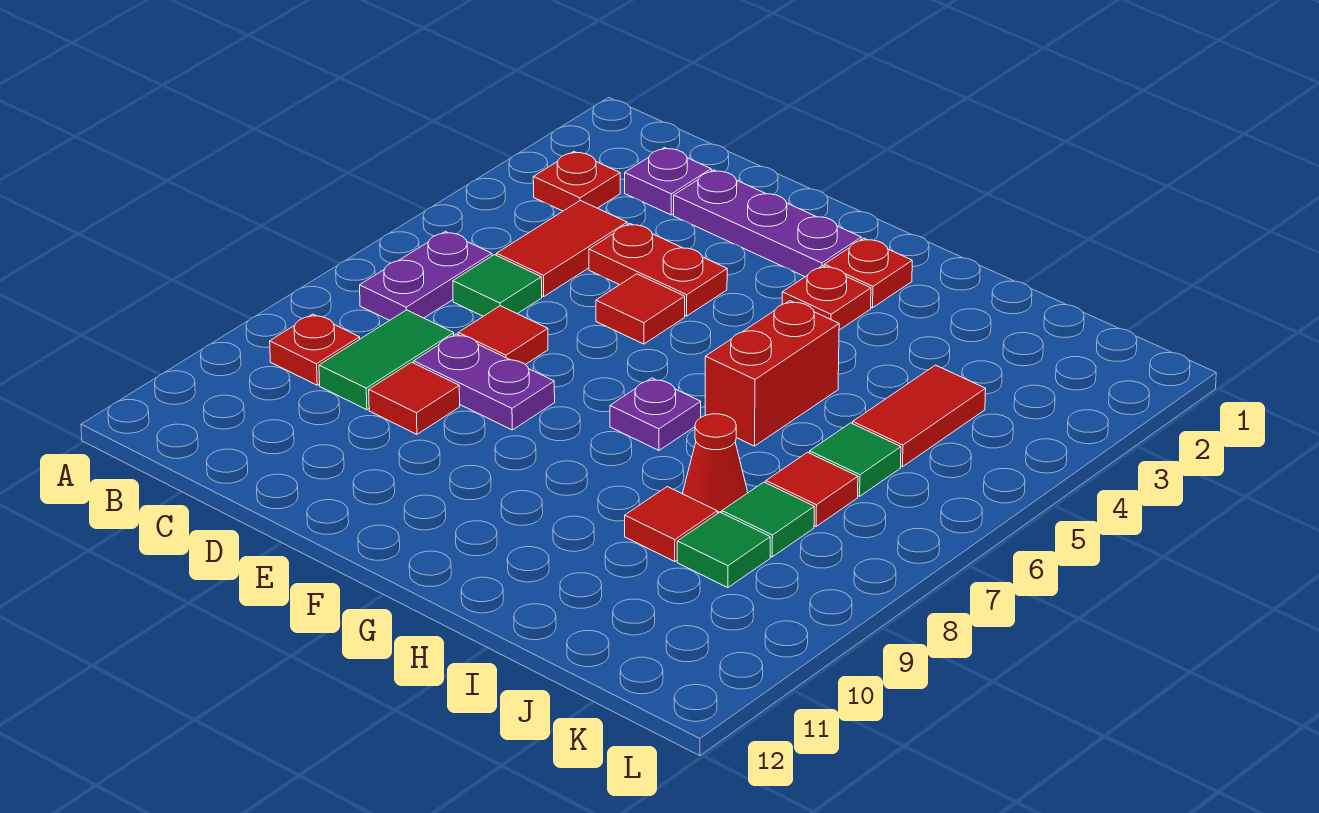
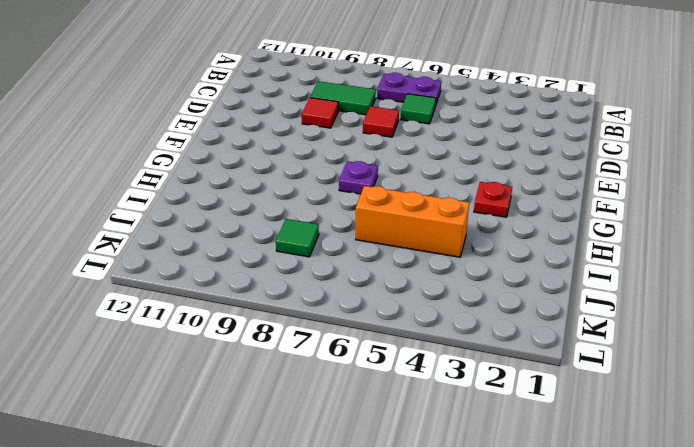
orange 1x3 brick [356,186,469,257] -> none
none -> red 1x1 plate [533,151,620,211]
none -> red 1x1 plate [270,314,360,385]
none -> purple 1x1 plate [625,148,711,215]

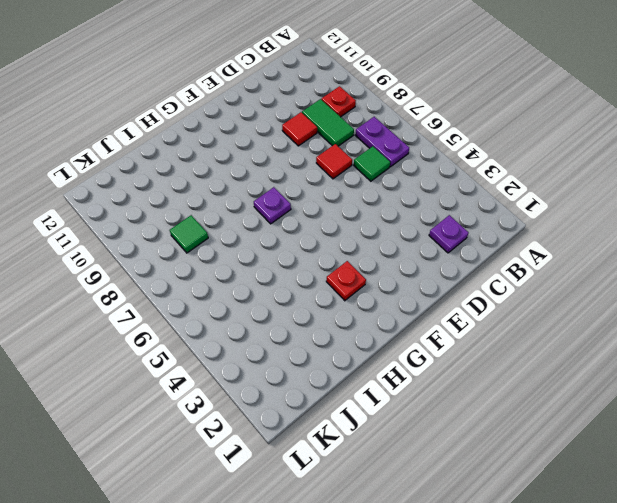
none -> red 1x1 plate [533,151,620,211]
none -> red 1x2 tile [496,201,627,297]
none -> purple 1x3 plate [674,170,861,277]

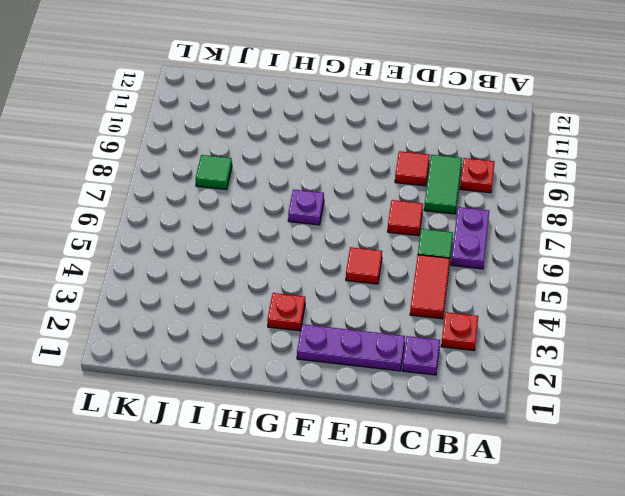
none -> red 1x2 plate [589,223,727,316]
none -> purple 1x2 plate [414,334,555,430]
none -> red 1x1 plate [824,238,912,308]

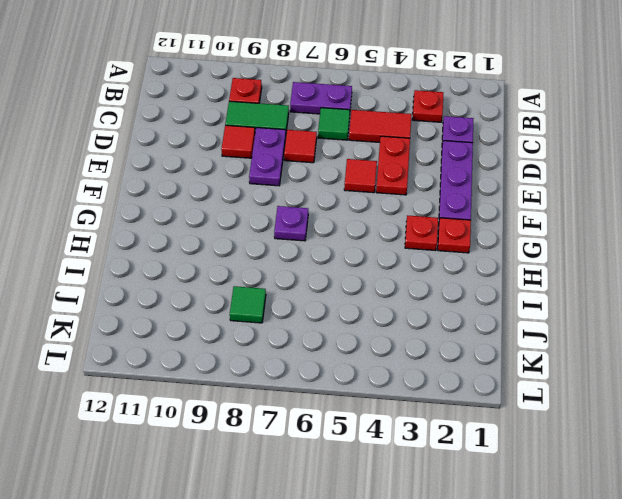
none -> red 1x2 brick [705,301,839,446]
none -> red 1x1 cone [683,414,748,514]
none -> red 1x1 tile [625,487,717,561]

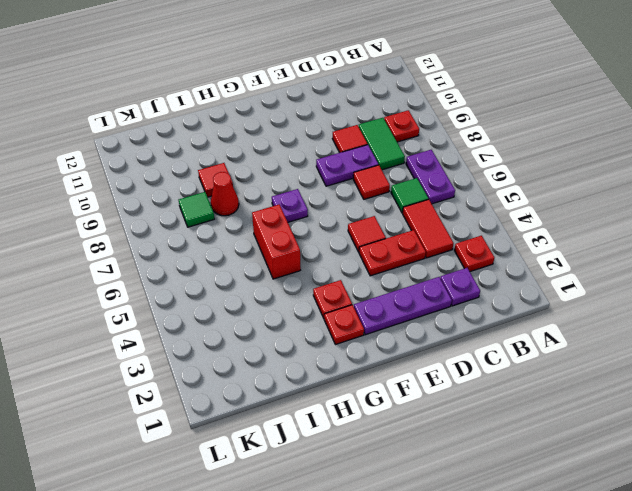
none -> red 1x2 tile [853,365,986,467]
none -> green 1x1 tile [810,423,901,496]
none -> red 1x1 tile [766,452,858,526]

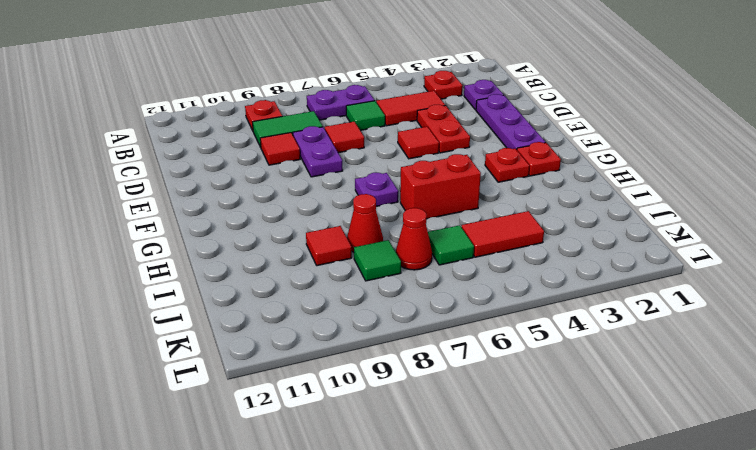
red 1x1 cone [396,208,432,270] -> red 1x1 tile [766,452,858,526]
none -> green 1x1 tile [677,512,770,588]

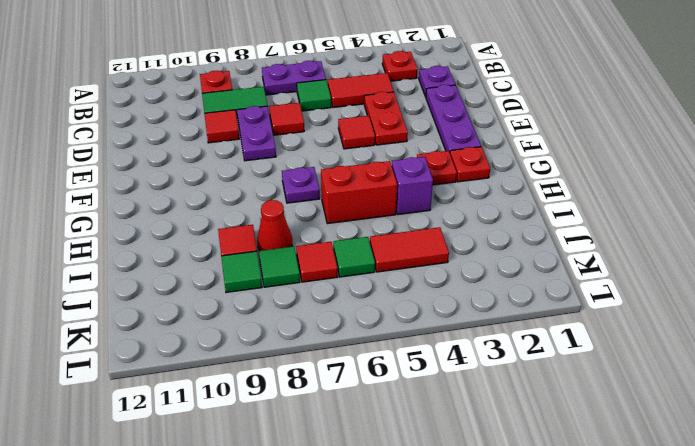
purple 1x1 brick [392,157,433,215] -> none

